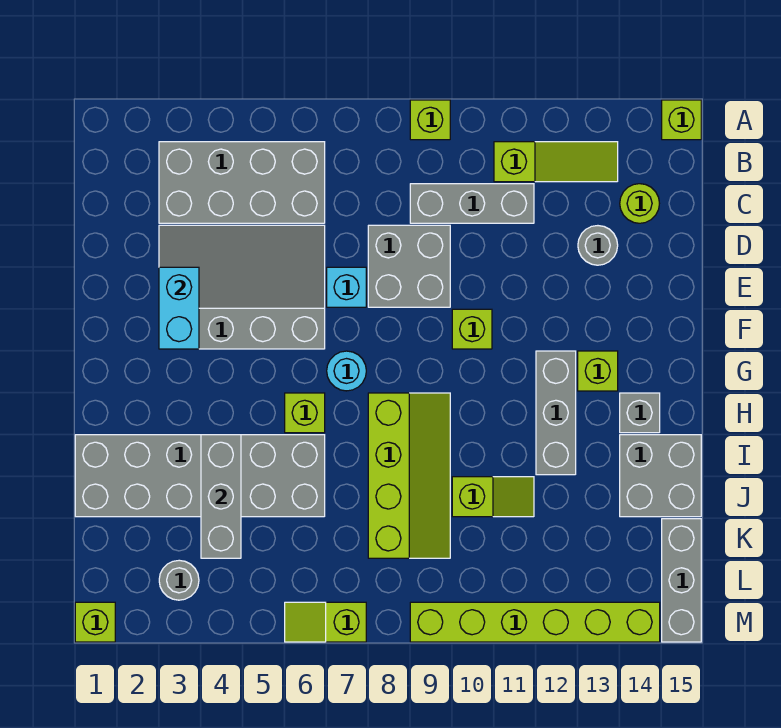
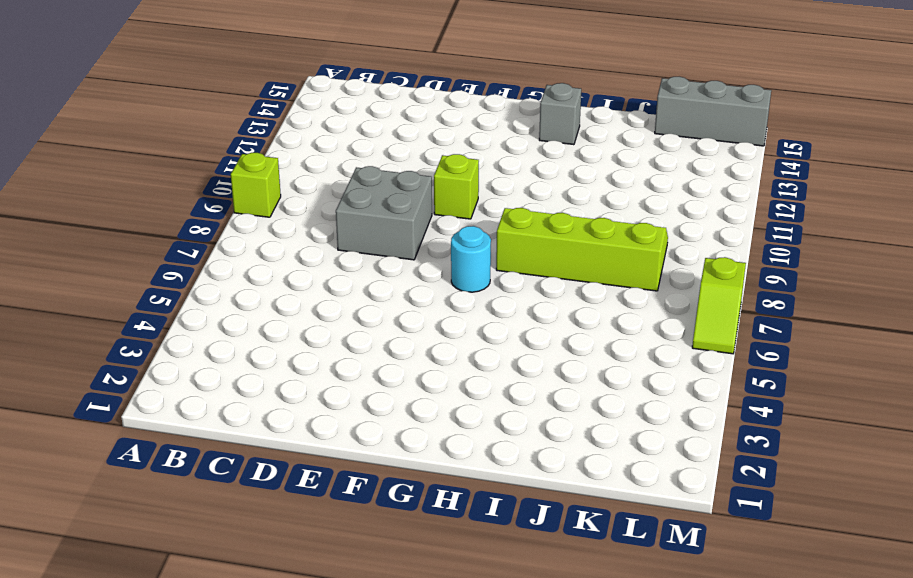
none -> lime 1x1 brick [662,100,701,140]
none -> grey 2x4 brick [159,142,325,223]
none -> lime 1x3 slope [494,142,618,182]

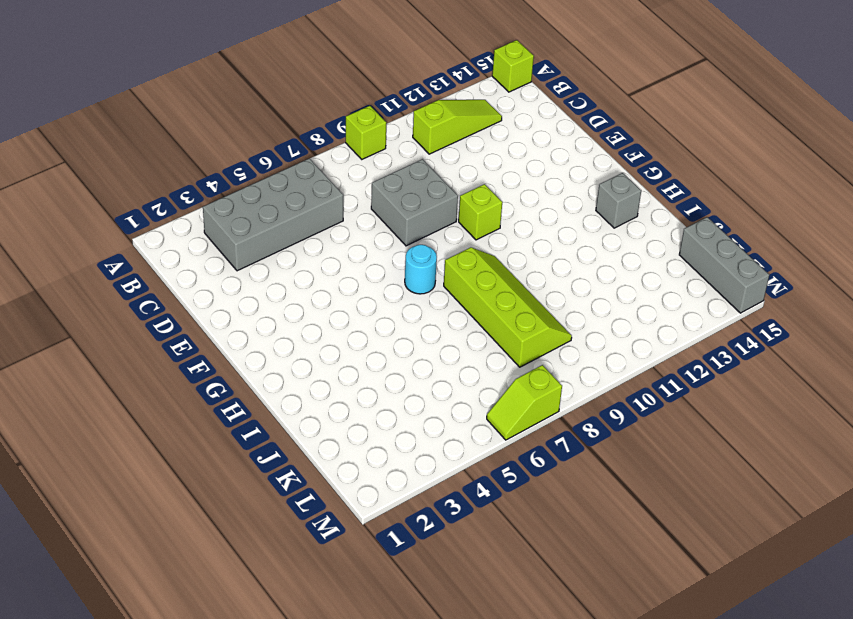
none -> grey 1x3 brick [410,184,534,223]
none -> lime 1x1 round brick [620,184,659,223]
none -> grey 3x4 slope [159,225,325,349]

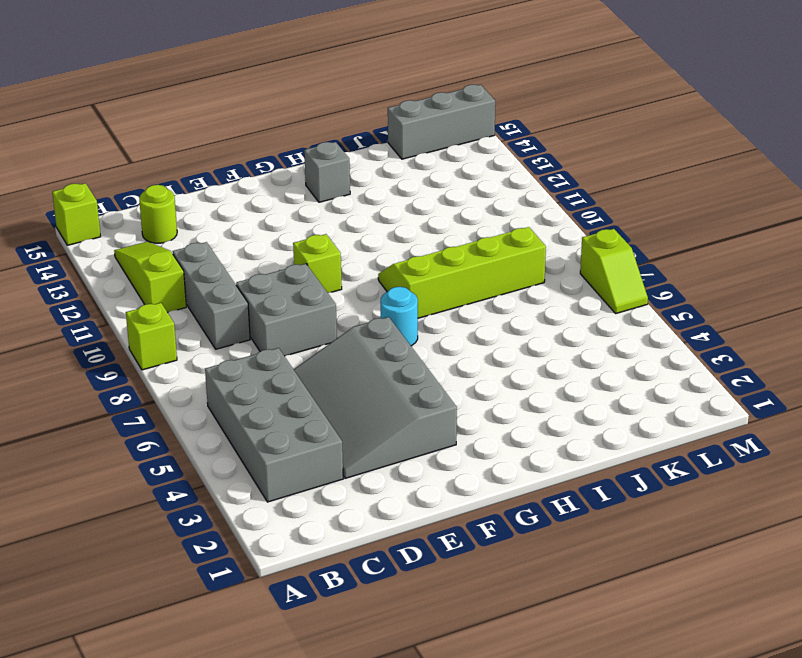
none -> grey 1x1 round brick [578,226,618,265]
none -> cyan 1x1 brick [327,267,366,307]
none -> grey 1x3 brick [536,351,576,475]

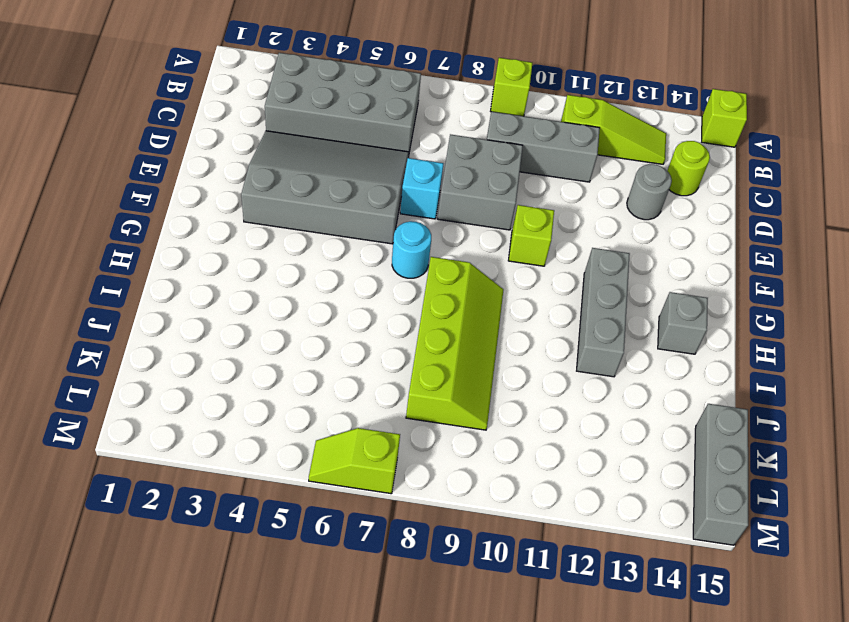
none -> lime 1x1 brick [578,351,618,391]
none -> lime 1x1 brick [285,393,325,433]
none -> grey 2x6 brick [75,435,325,517]

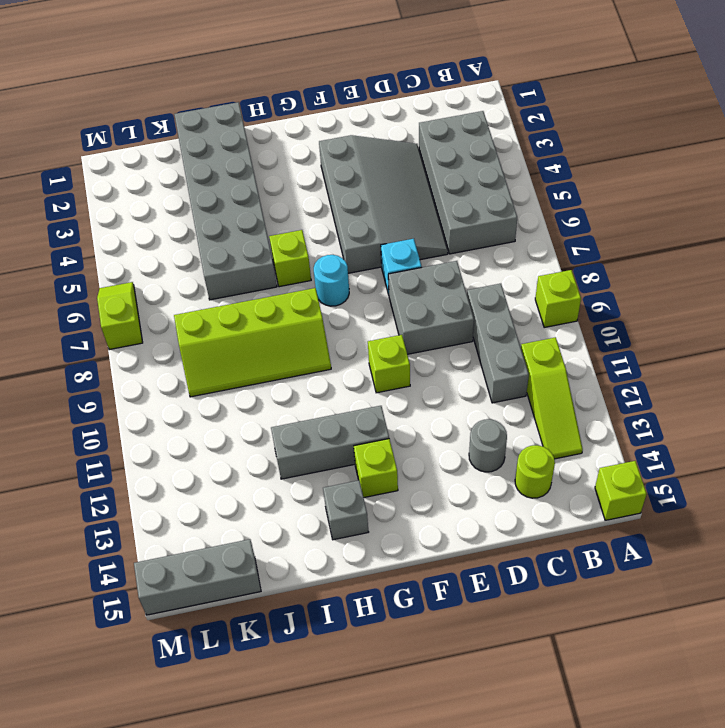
none -> grey 2x2 brick [620,435,701,517]
none -> lime 1x2 slope [452,477,534,517]
none -> grey 1x1 round brick [159,560,199,600]

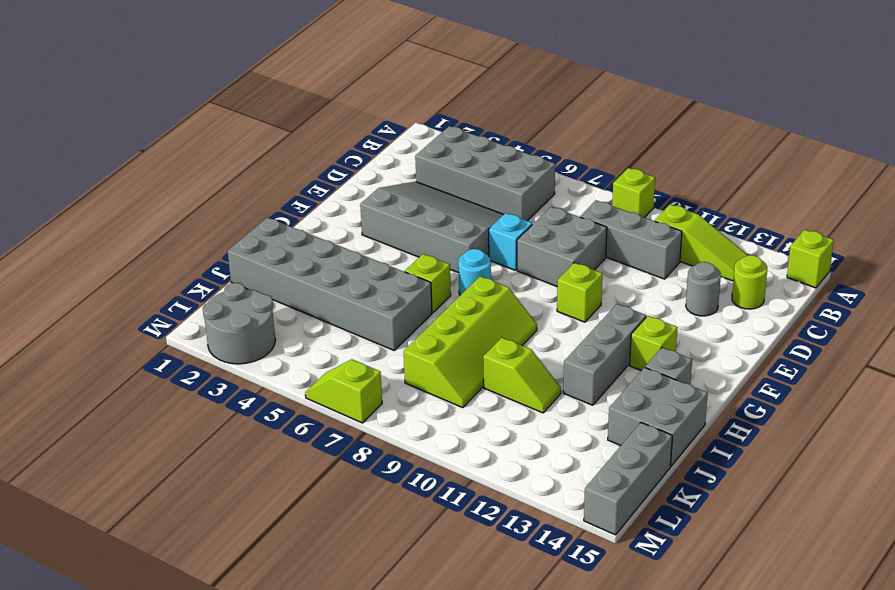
grey 2x2 round brick [202,283,275,364] -> grey 1x1 round brick [159,560,199,600]
none -> lime 1x1 brick [75,602,115,642]
none -> lime 1x6 brick [410,602,660,642]
none -> cyan 1x2 brick [159,267,199,349]

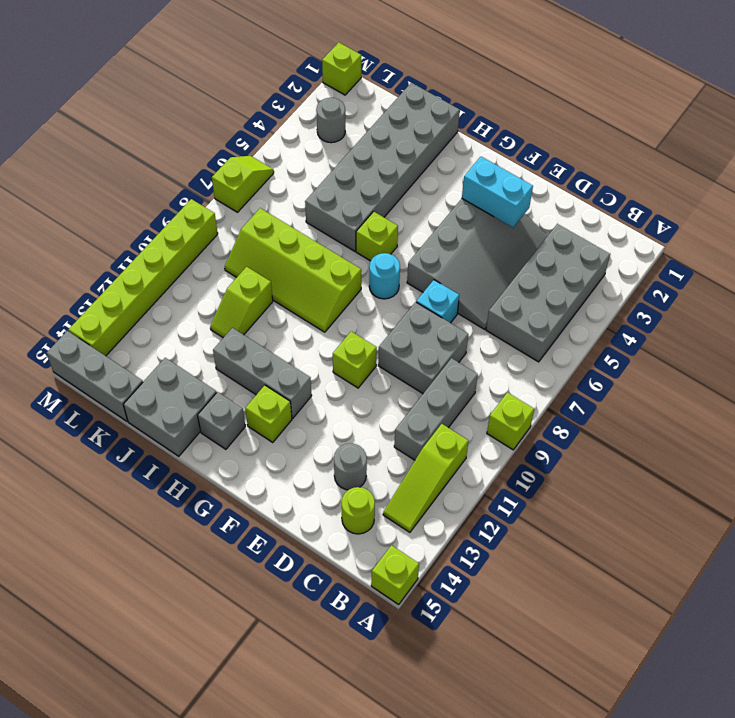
none -> grey 1x3 brick [201,435,241,558]

